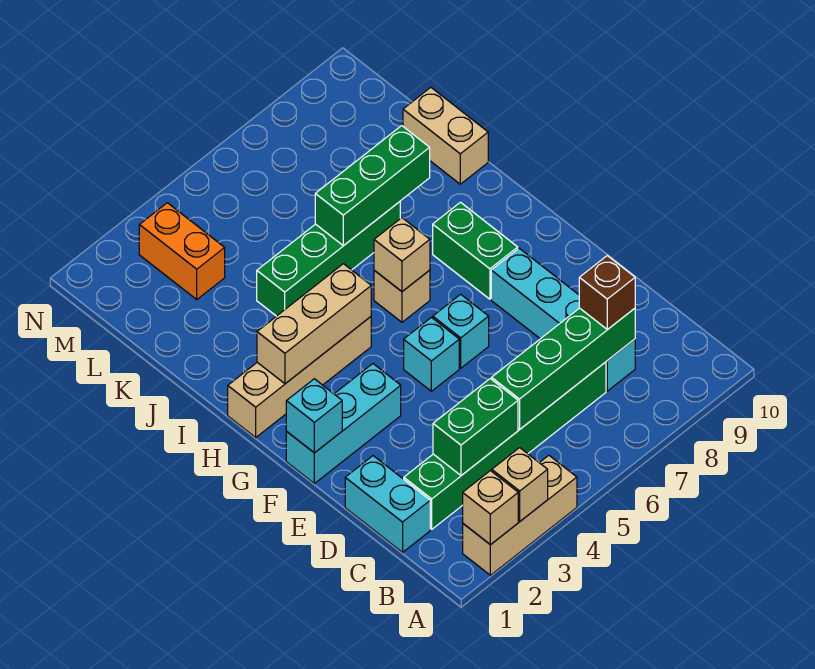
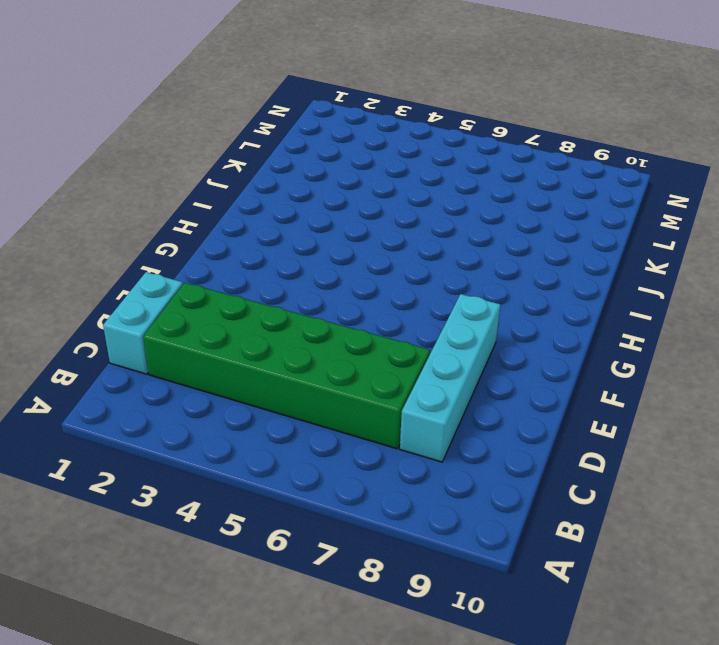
green 2x6 brick [143,283,430,449] -> green 1x6 brick [404,362,606,529]
none -> tan 1x3 brick [463,455,577,575]
none -> cyan 1x3 brick [286,364,401,483]
none -> cyan 1x1 brick [404,317,459,391]

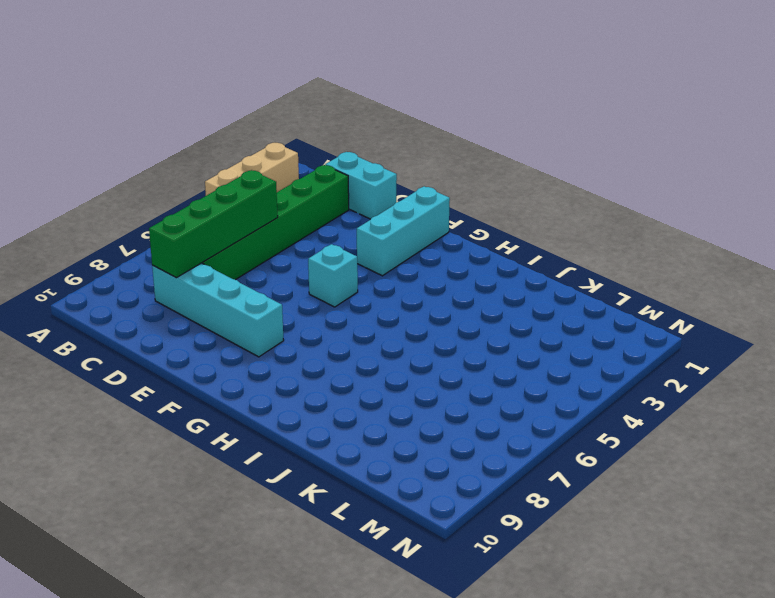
none -> cyan 1x1 brick [433,294,489,368]
none -> green 1x2 brick [433,202,518,299]
none -> tan 1x4 brick [228,317,371,437]

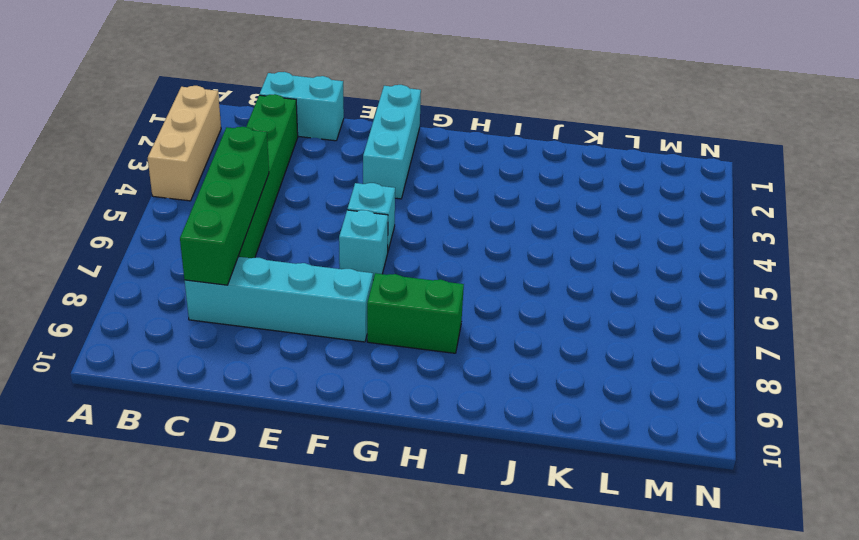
none -> tan 1x4 brick [228,317,371,437]
none -> tan 1x1 brick [374,270,430,322]
none -> green 1x4 brick [257,202,400,316]

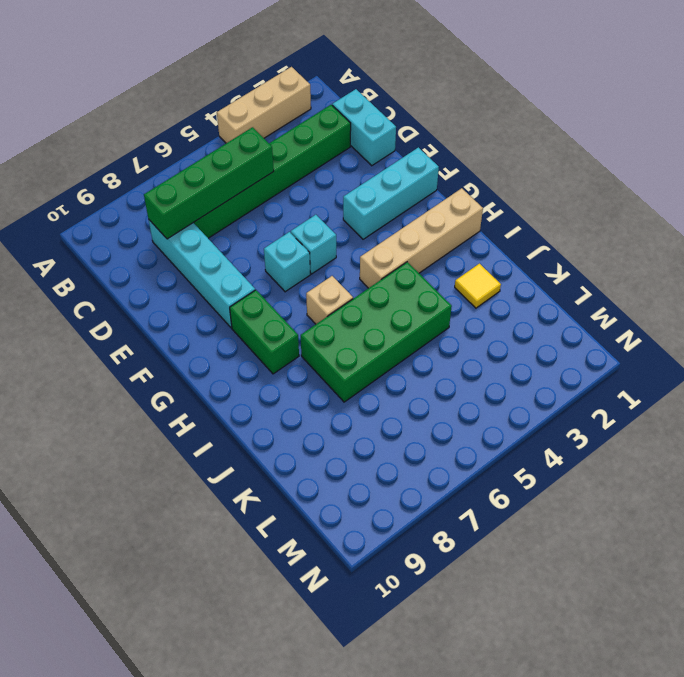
green 2x4 brick [301,262,452,402] -> green 1x4 brick [257,202,400,316]
yellow 1x1 tile [455,264,501,308] -> none
none -> tan 1x2 brick [403,87,488,184]
none -> orange 1x2 brick [139,203,225,300]
none -> tan 1x1 brick [463,471,518,545]

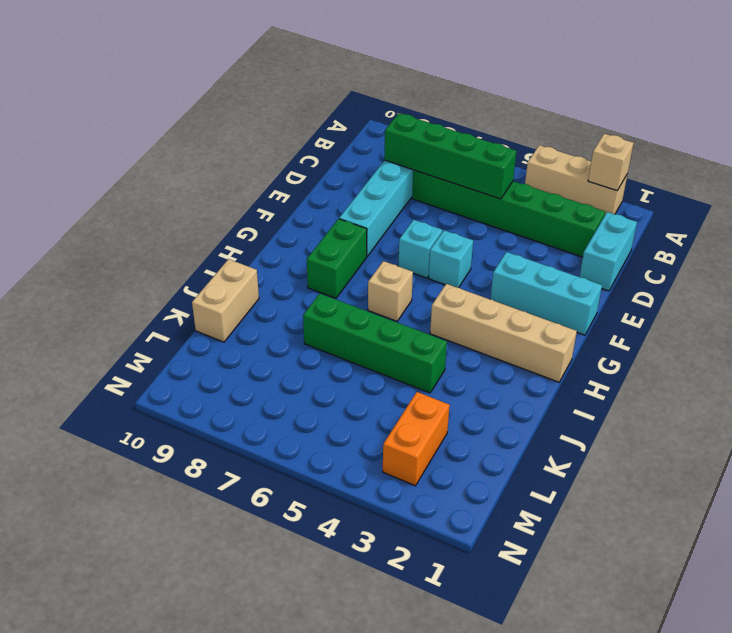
none -> tan 1x1 brick [492,448,548,521]
none -> green 1x2 brick [433,379,518,475]
none -> cyan 1x1 brick [286,379,342,453]

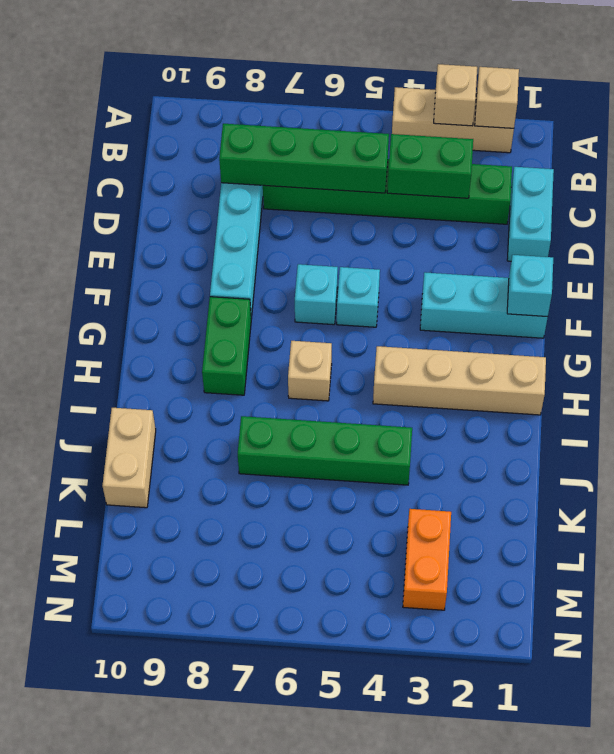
none -> tan 1x3 brick [257,264,371,384]
none -> tan 1x1 brick [374,218,430,291]
none -> green 1x3 brick [315,126,430,246]

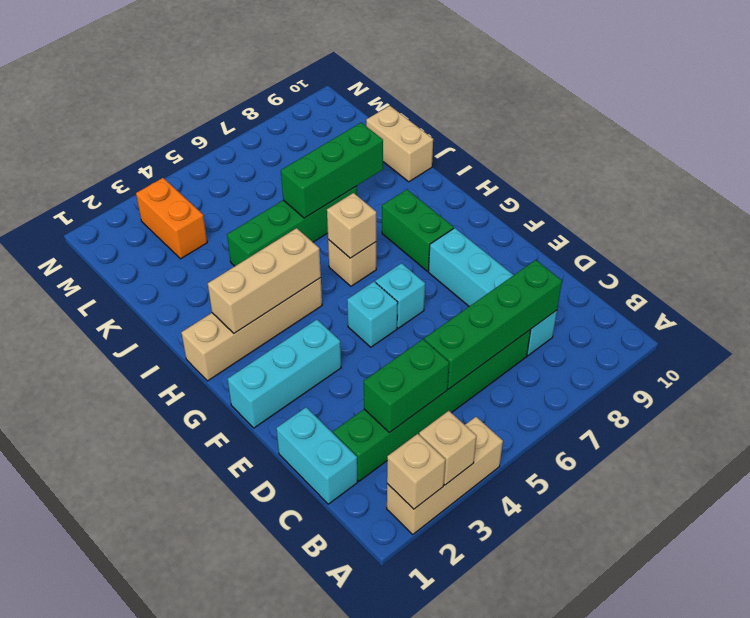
none -> cyan 1x1 brick [286,379,342,453]
none -> brown 1x1 brick [579,256,635,330]

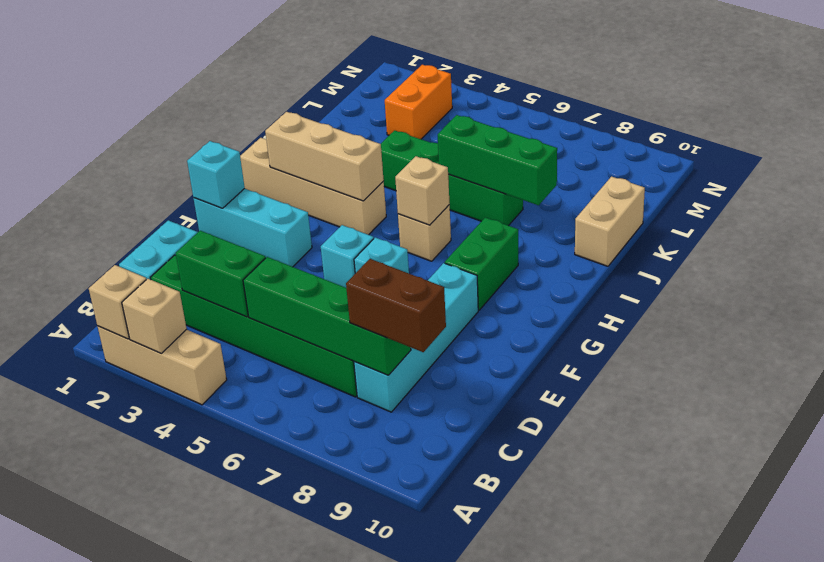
brown 1x2 brick [346,259,446,352] -> brown 1x1 brick [579,256,635,330]

